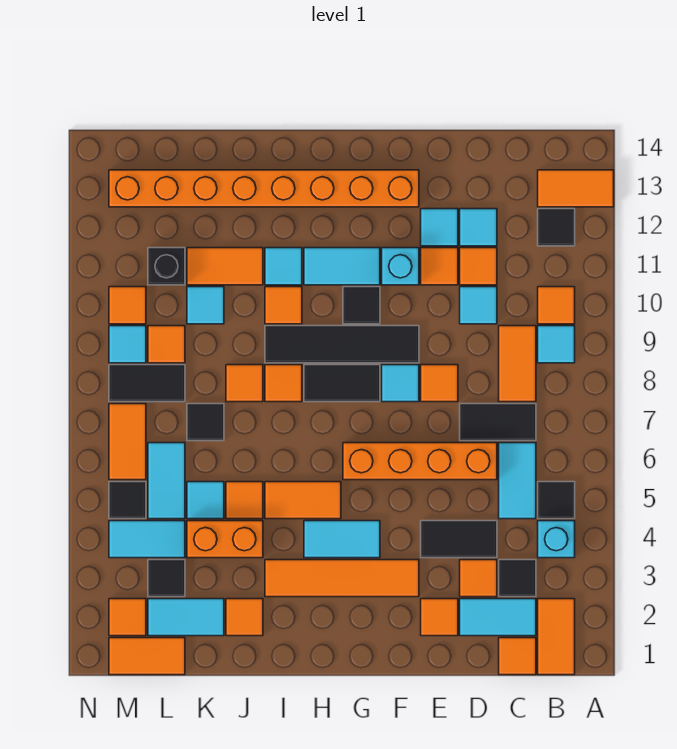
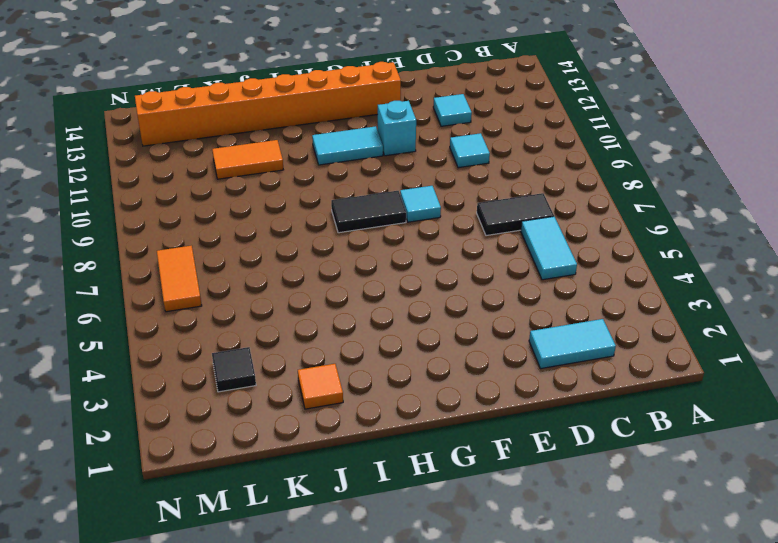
none -> orange 1x2 tile [538,170,614,207]
none -> orange 1x2 tile [538,599,575,675]
none -> cyan 1x1 brick [538,521,575,558]
none -> black 1x1 tile [538,482,575,519]

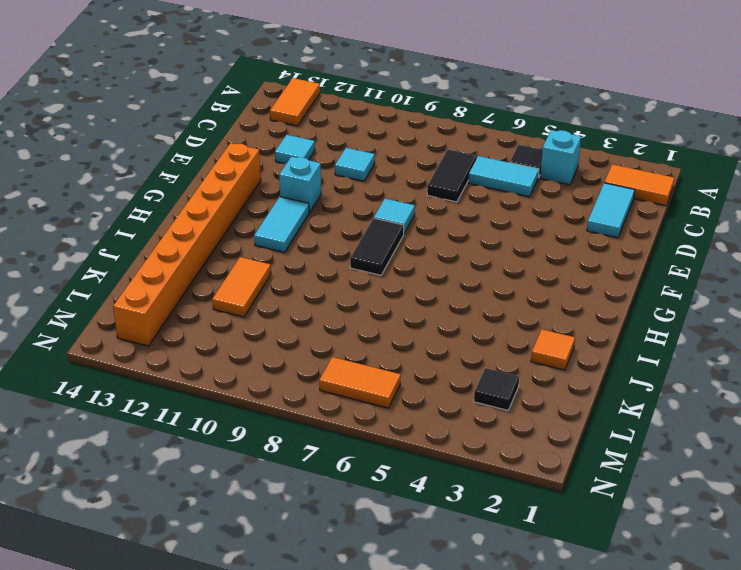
none -> cyan 1x1 tile [538,326,575,363]
none -> orange 1x1 tile [538,287,575,324]
none -> black 1x1 tile [538,209,575,246]
none -> orange 1x1 tile [499,638,536,675]

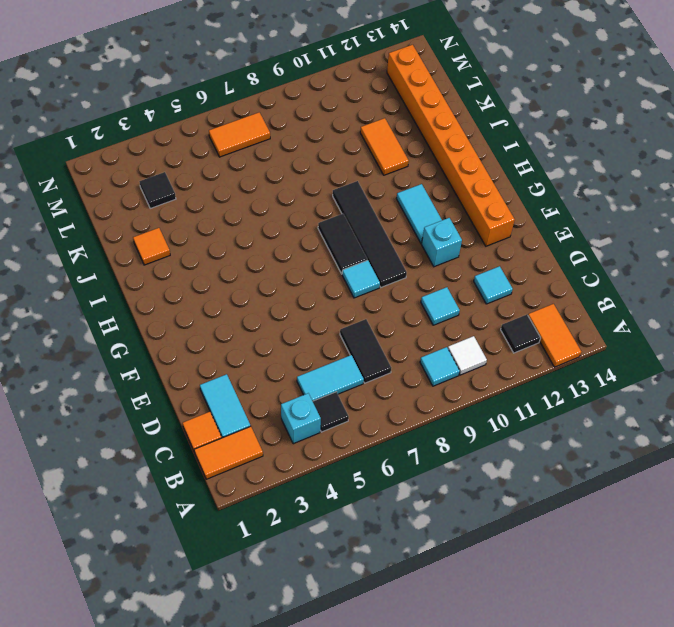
white 1x1 tile [448,336,487,375] -> orange 1x1 tile [538,287,575,324]
none -> black 1x1 tile [499,560,536,597]
none -> orange 1x2 tile [499,326,536,402]
none -> orange 1x1 tile [460,560,497,597]
none -> black 1x2 tile [421,521,497,558]

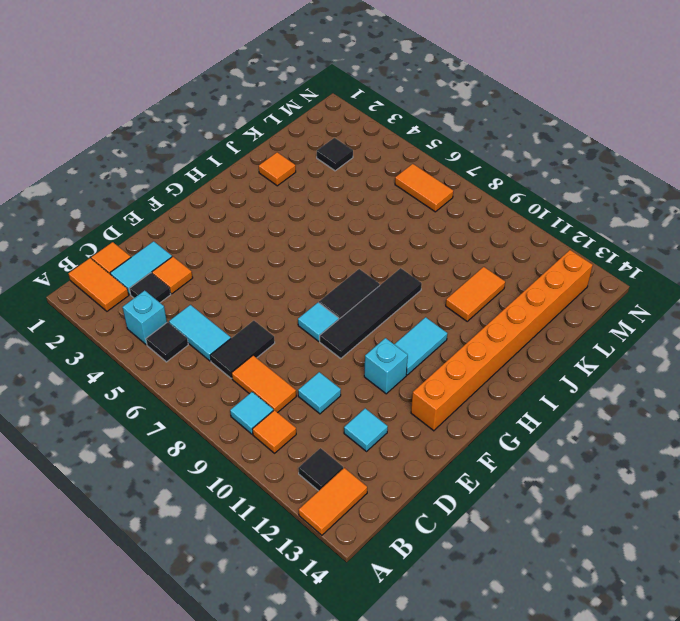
none -> black 1x2 tile [421,521,497,558]
none -> orange 1x4 brick [343,443,497,480]
none -> orange 1x1 tile [460,248,497,285]
none -> orange 1x1 tile [421,599,458,636]

